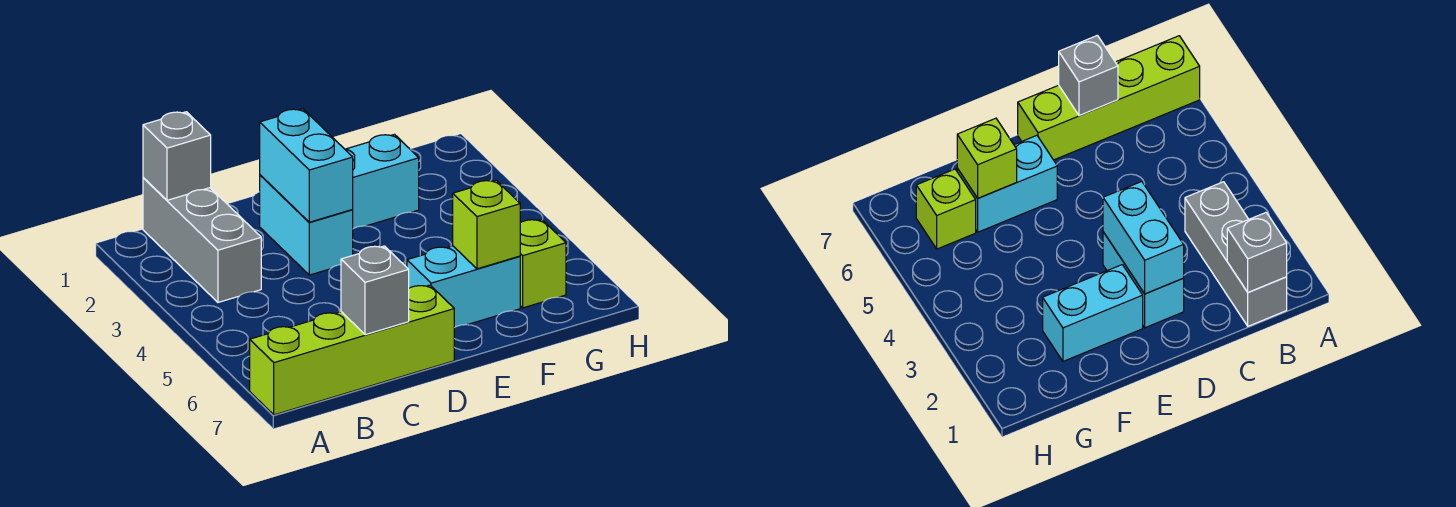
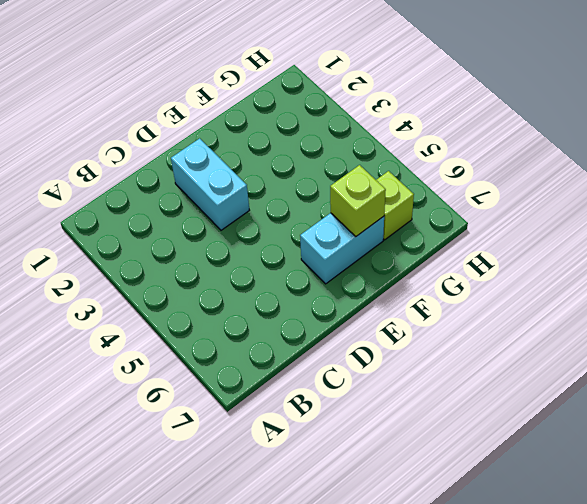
none -> lime 1x4 brick [250,285,454,415]
none -> grey 1x3 brick [143,178,261,302]

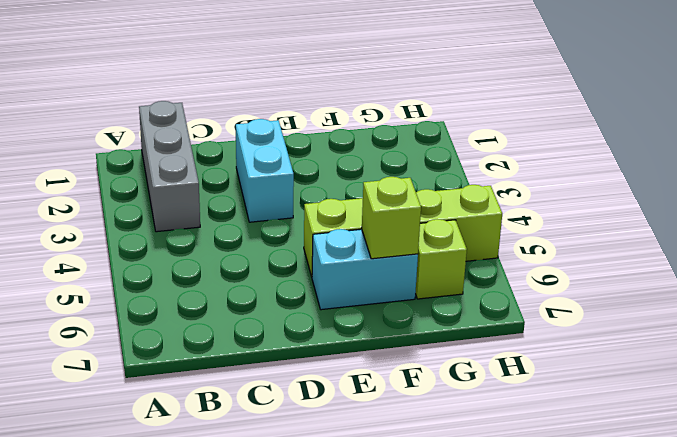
lime 1x4 brick [304,185,502,277] -> lime 1x4 brick moved to [250,285,454,415]
none -> cyan 1x2 brick [345,134,419,229]
none -> grey 1x1 brick [143,112,211,200]

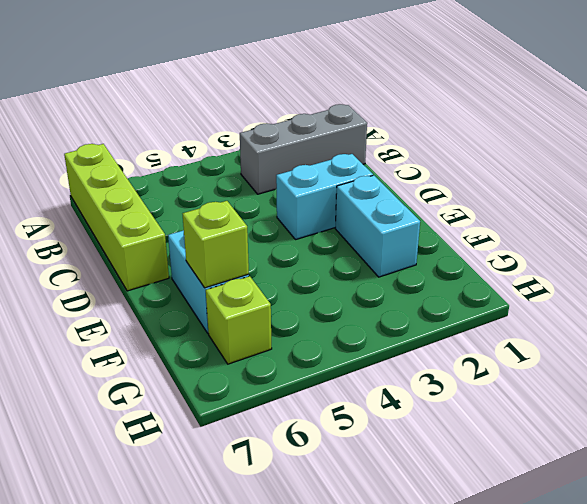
none -> grey 1x1 brick [143,112,211,200]
none -> grey 1x1 brick [341,246,409,335]

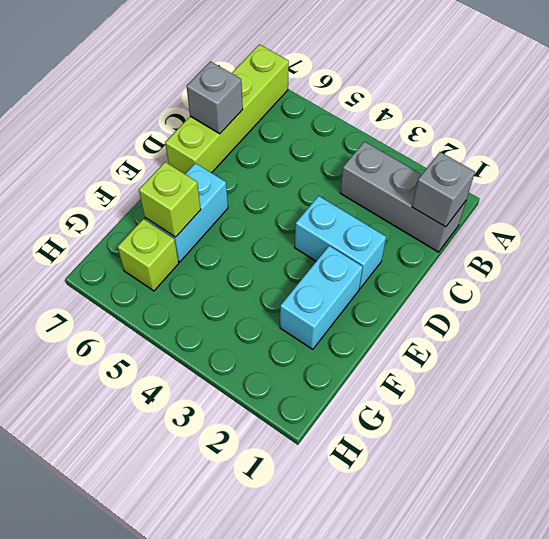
none -> cyan 1x2 brick [260,109,353,222]

